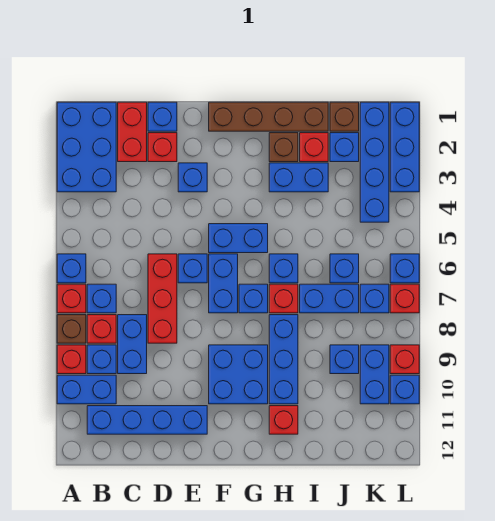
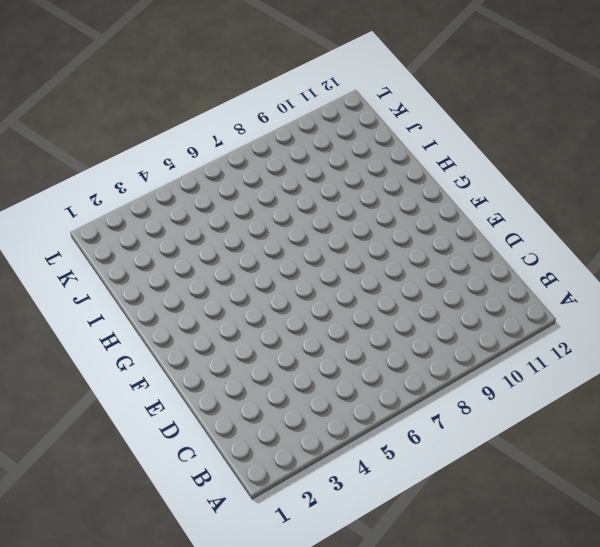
none -> blue 2x3 brick [57,102,116,192]
none -> blue 1x1 brick [57,254,86,283]
none -> red 1x1 brick [57,284,86,313]
none -> brown 1x1 brick [57,315,86,343]

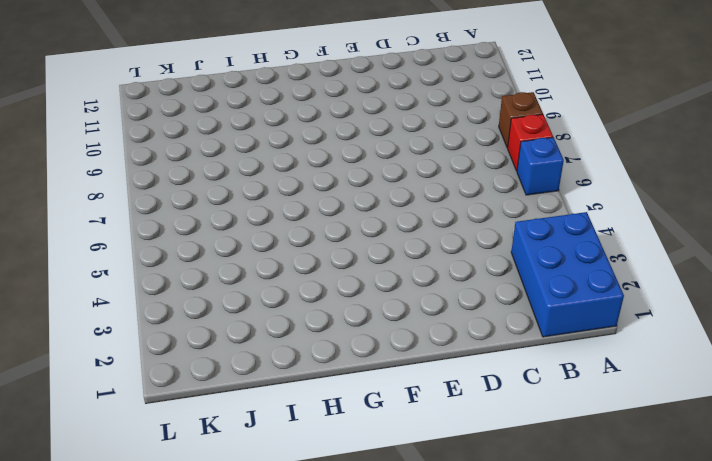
none -> red 1x1 brick [57,345,86,374]
none -> blue 1x2 brick [57,375,116,404]
none -> blue 1x1 brick [87,284,116,313]
none -> red 1x1 brick [87,315,116,343]

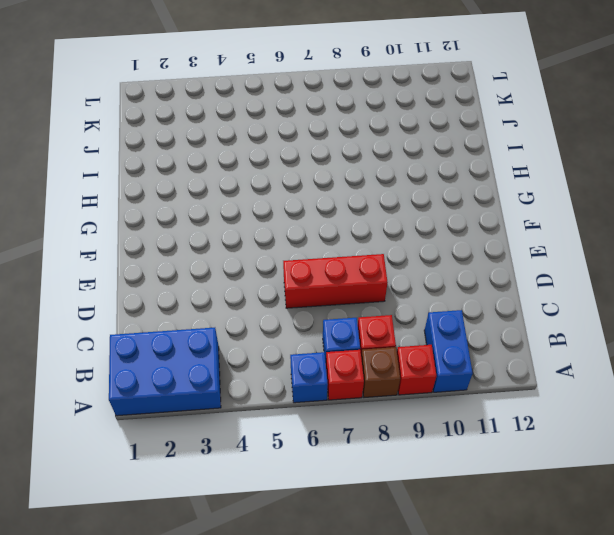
none -> blue 1x1 brick [87,345,116,374]
none -> blue 1x4 brick [87,406,207,434]
none -> red 1x2 brick [118,102,147,162]
none -> blue 1x2 brick [118,315,147,374]

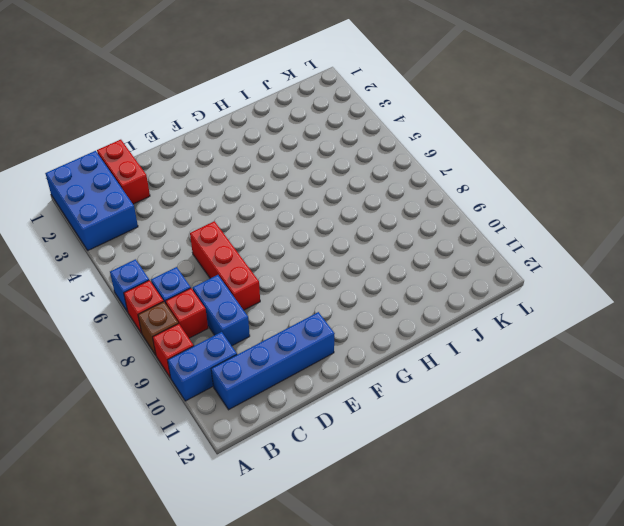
none -> blue 1x1 brick [87,345,116,374]
none -> blue 1x1 brick [148,102,177,131]
none -> red 1x1 brick [148,133,177,162]
none -> blue 1x1 brick [178,163,207,192]

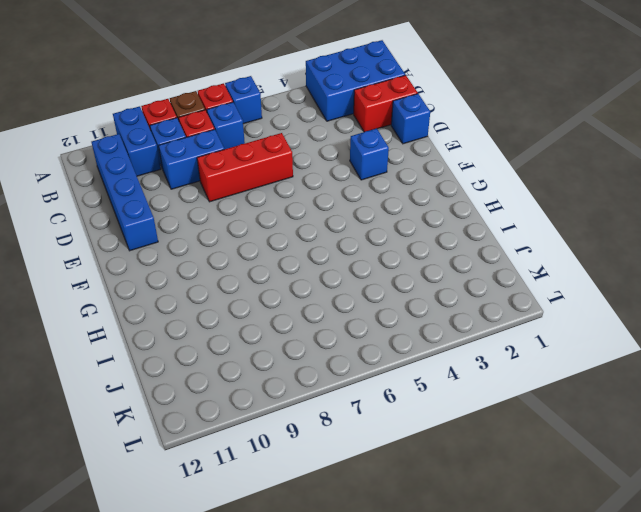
none -> red 1x1 brick [148,133,177,162]
none -> blue 1x1 brick [178,254,207,283]
none -> brown 1x4 brick [209,102,328,131]
none -> blue 1x2 brick [209,224,268,253]

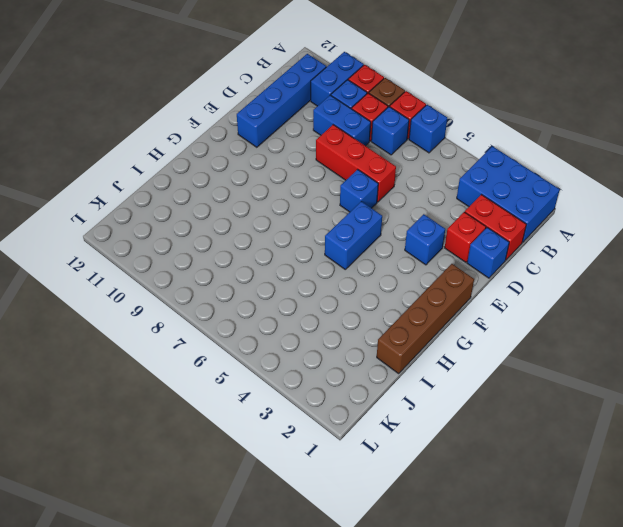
none -> blue 1x2 brick [209,254,238,313]
none -> blue 2x2 brick [209,345,268,404]
none -> blue 1x1 brick [239,284,268,313]
none -> brown 1x1 brick [269,133,298,162]

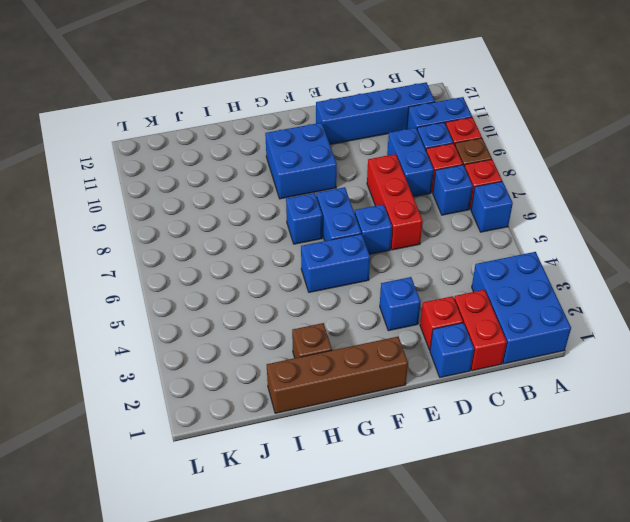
none -> blue 1x2 brick [269,163,328,192]
none -> blue 1x1 brick [269,254,298,283]
none -> red 1x1 brick [269,284,298,313]
none -> blue 1x3 brick [269,315,298,404]

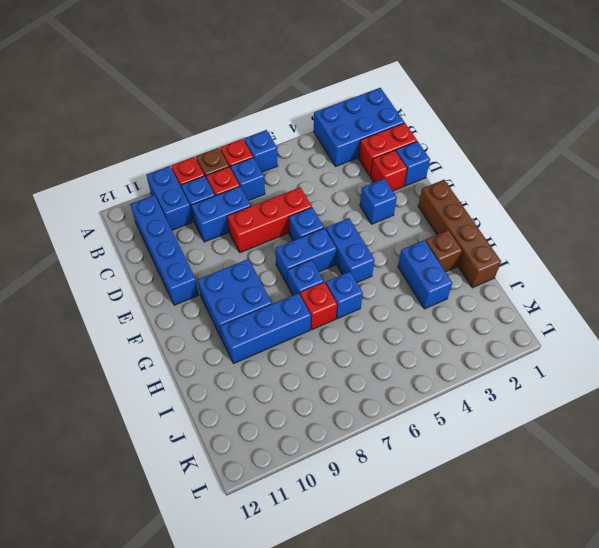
none -> red 1x1 brick [269,406,298,434]
none -> red 1x1 brick [300,133,328,162]
none -> blue 1x2 brick [300,284,359,313]
none -> brown 1x1 brick [330,102,359,131]

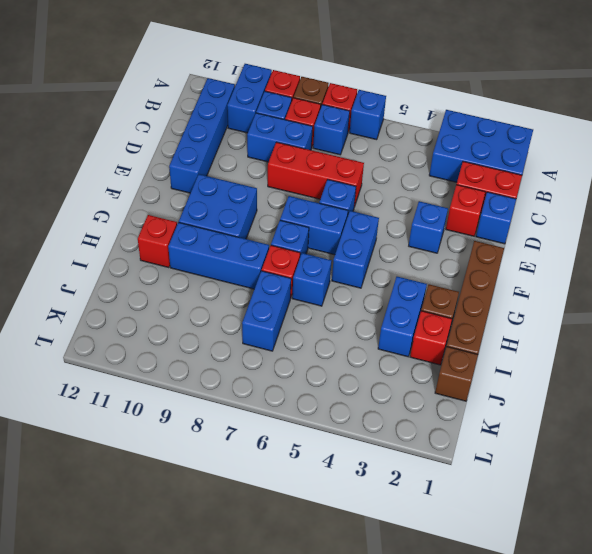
none -> blue 1x1 brick [330,133,359,162]
none -> blue 1x1 brick [330,254,359,283]
none -> blue 1x1 brick [330,345,359,374]
none -> blue 1x4 brick [360,102,389,222]

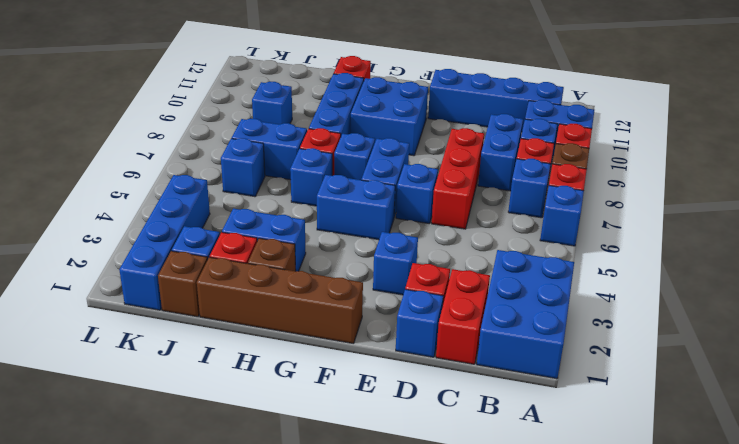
none -> blue 1x1 brick [360,284,389,313]
none -> blue 1x2 brick [360,345,389,404]
none -> blue 1x3 brick [390,102,419,192]
none -> blue 1x1 brick [390,254,419,283]

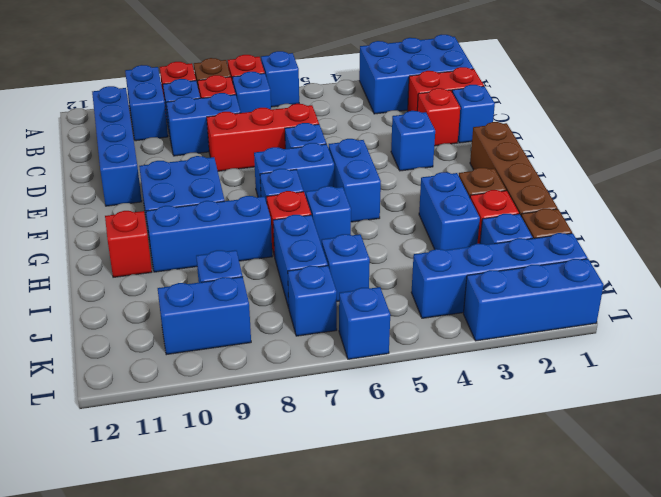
none -> red 1x1 brick [390,284,419,313]
none -> red 1x1 brick [390,345,419,374]
none -> blue 1x1 brick [390,375,419,404]

